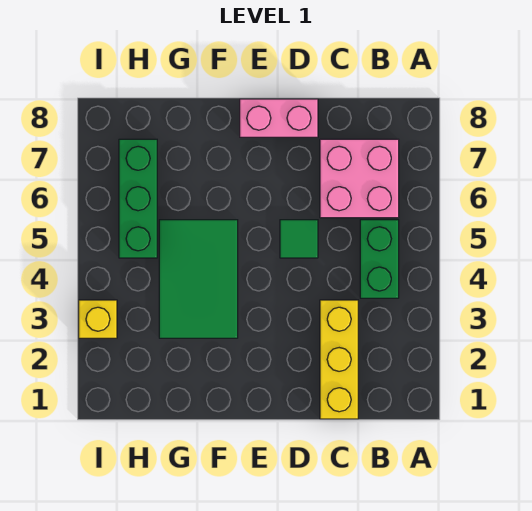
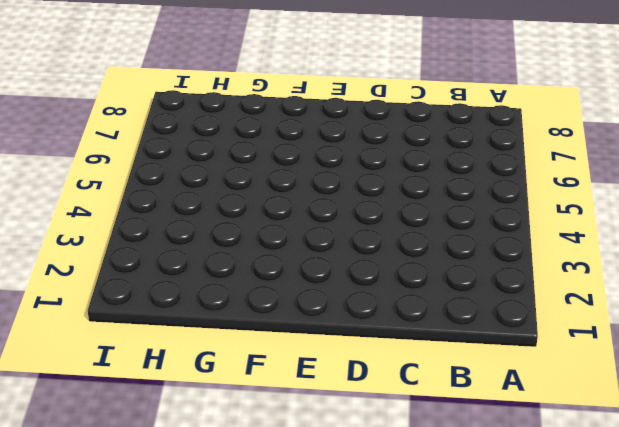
none -> green 1x2 brick [360,220,399,298]
none -> pink 2x2 brick [320,139,399,218]

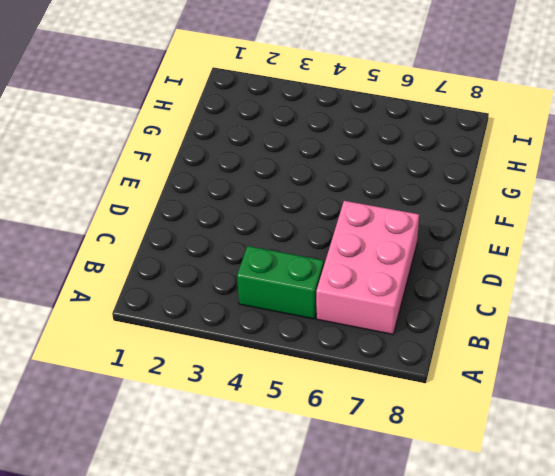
pink 2x3 brick [316,201,419,334] -> pink 2x2 brick [320,139,399,218]
none -> yellow 1x3 brick [320,300,358,419]
none -> green 1x1 tile [280,220,318,258]

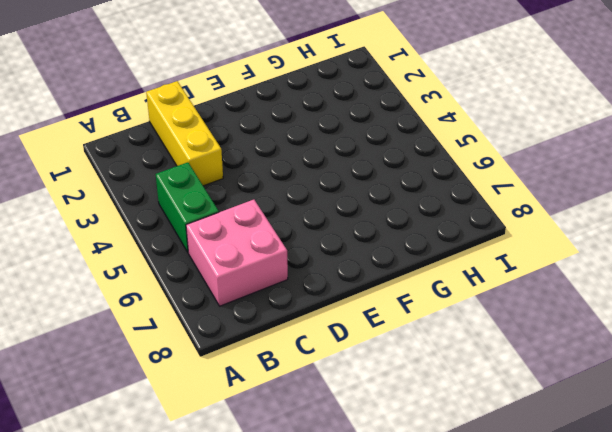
none -> green 1x1 tile [280,220,318,258]
none -> pink 1x2 brick [240,99,318,137]

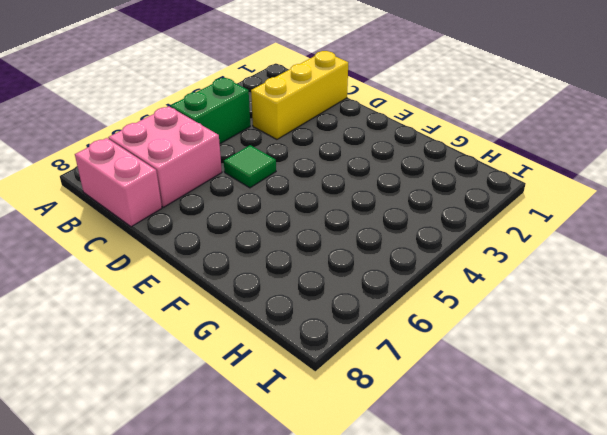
pink 1x2 brick [75,138,162,227] -> pink 1x2 brick moved to [240,99,318,137]
none -> green 2x3 tile [159,220,238,338]
none -> green 1x3 brick [119,139,157,258]

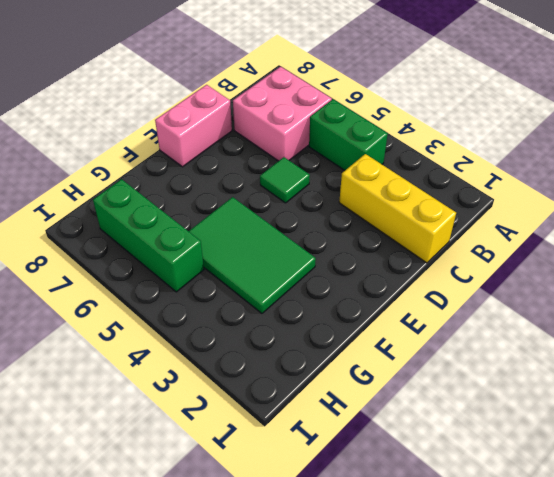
none -> yellow 1x1 brick [79,300,117,338]

